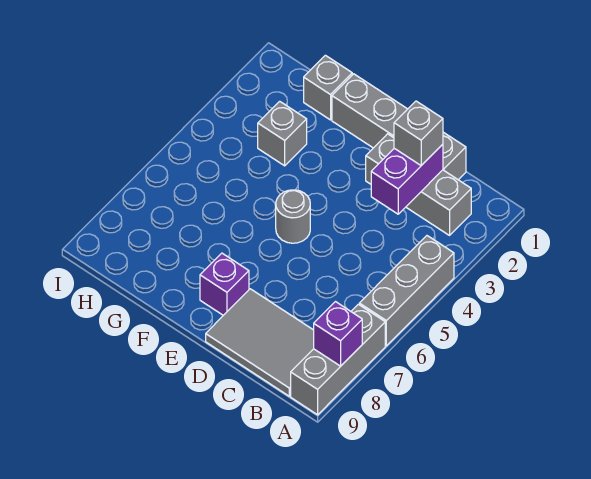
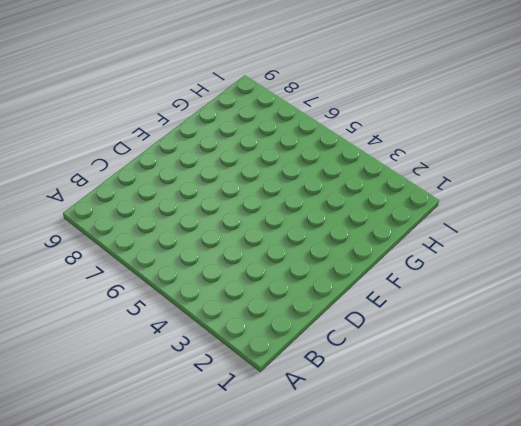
none -> grey 1x3 brick [359,236,454,346]
none -> grey 1x3 brick [291,304,385,415]
none -> grey 1x3 brick [366,134,471,235]

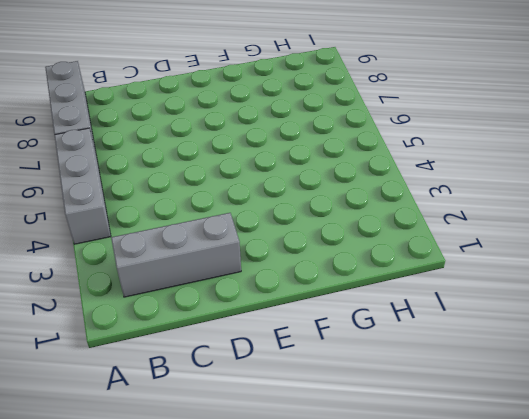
none -> grey 2x3 tile [206,289,314,396]
none -> grey 1x4 brick [332,74,466,180]
none -> grey 1x1 round brick [276,190,310,243]

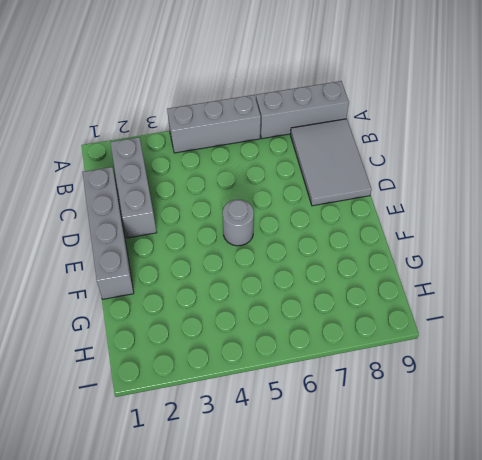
none -> purple 1x1 brick [200,253,249,315]
none -> grey 1x1 brick [304,55,352,120]
none -> grey 1x1 brick [258,101,307,166]

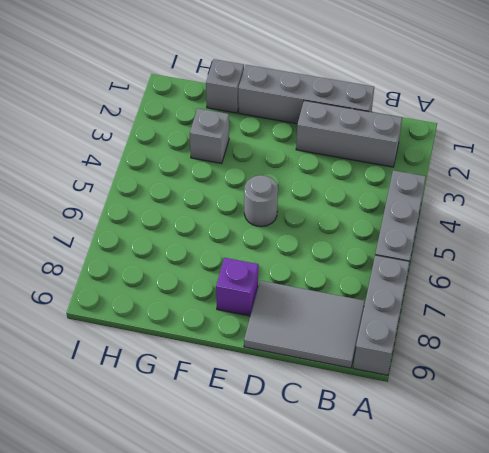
none -> purple 1x1 brick [314,302,362,366]
none -> purple 1x2 brick [371,144,443,214]
none -> grey 1x1 brick [394,101,443,165]

